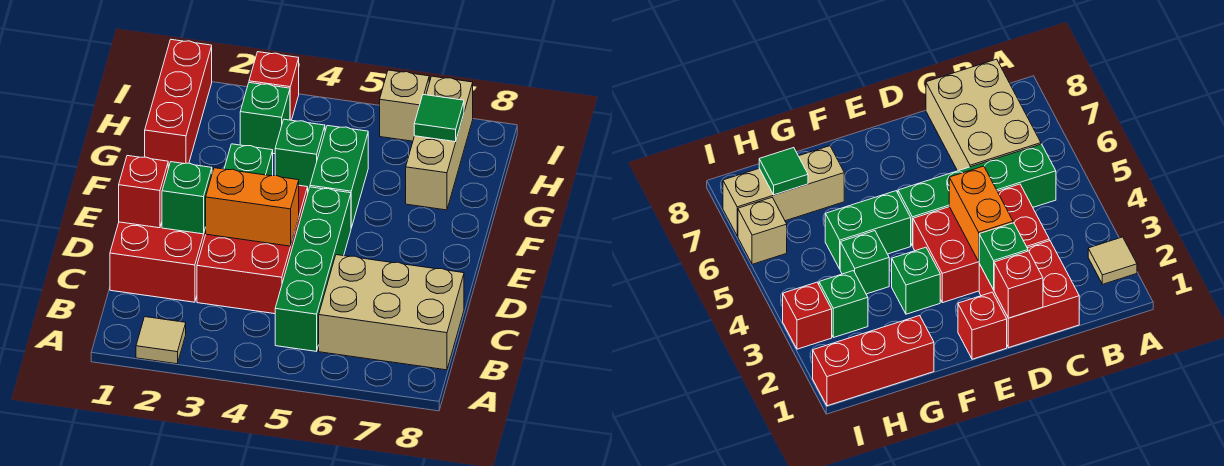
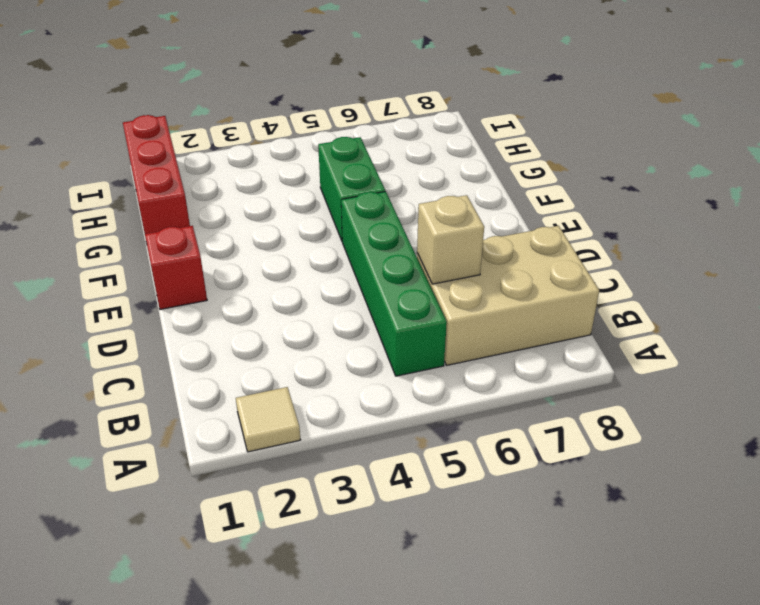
tan 1x1 brick [417,195,484,284] -> tan 1x1 brick moved to [380,70,429,141]
none -> red 2x2 brick [110,222,206,302]
none -> red 2x3 brick [197,185,308,314]
none -> green 1x1 brick [224,144,273,176]

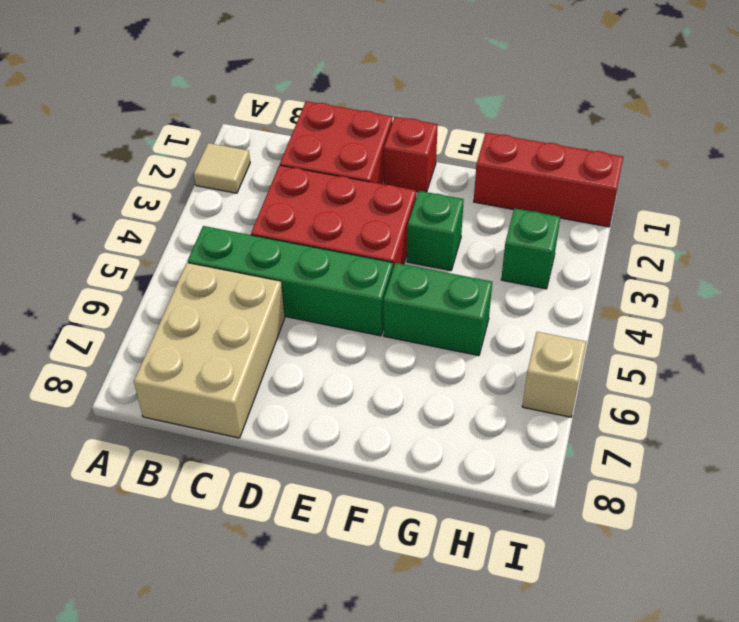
none -> green 1x1 brick [275,119,325,190]
none -> tan 1x3 brick [406,76,473,210]
none -> red 1x1 brick [249,52,299,120]

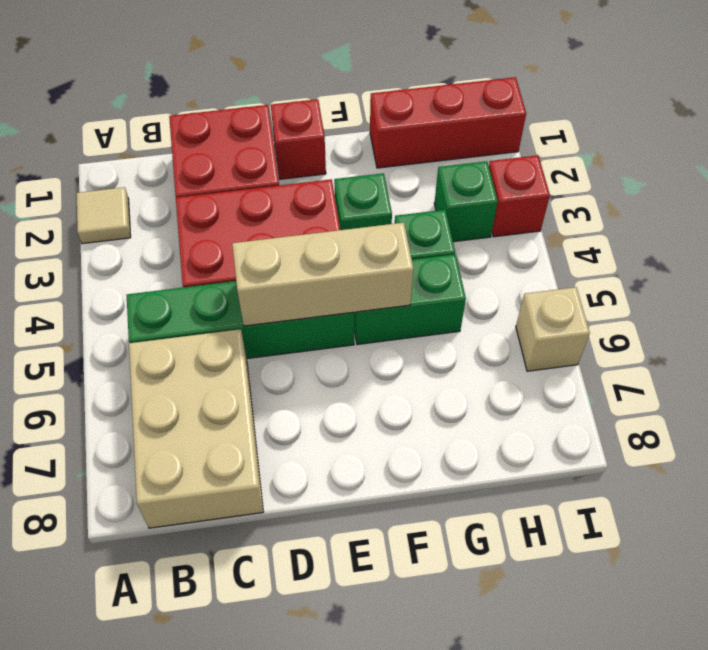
tan 1x3 brick [232,223,414,326] -> tan 1x3 brick moved to [406,76,473,210]
none -> red 1x1 brick [119,156,168,228]
none -> green 1x1 brick [162,162,212,234]
none -> orange 1x2 brick [205,168,299,246]

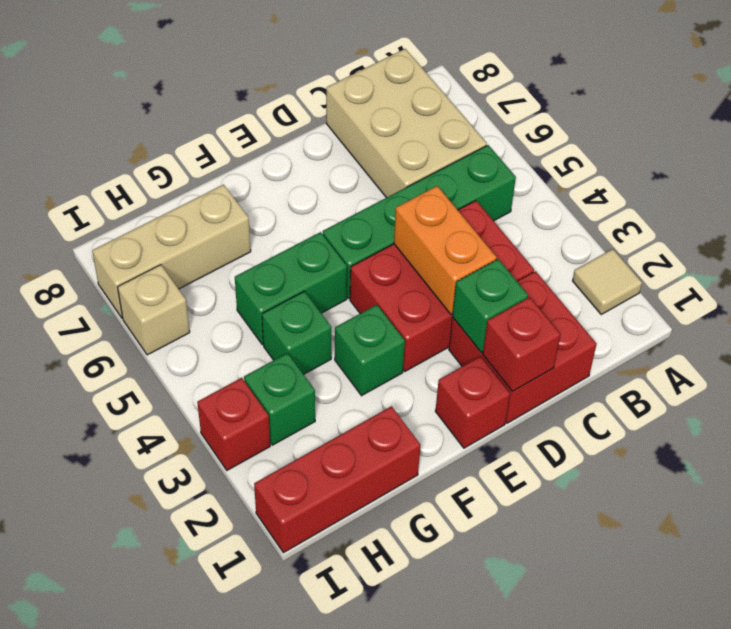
none -> green 1x1 tile [414,95,464,142]

